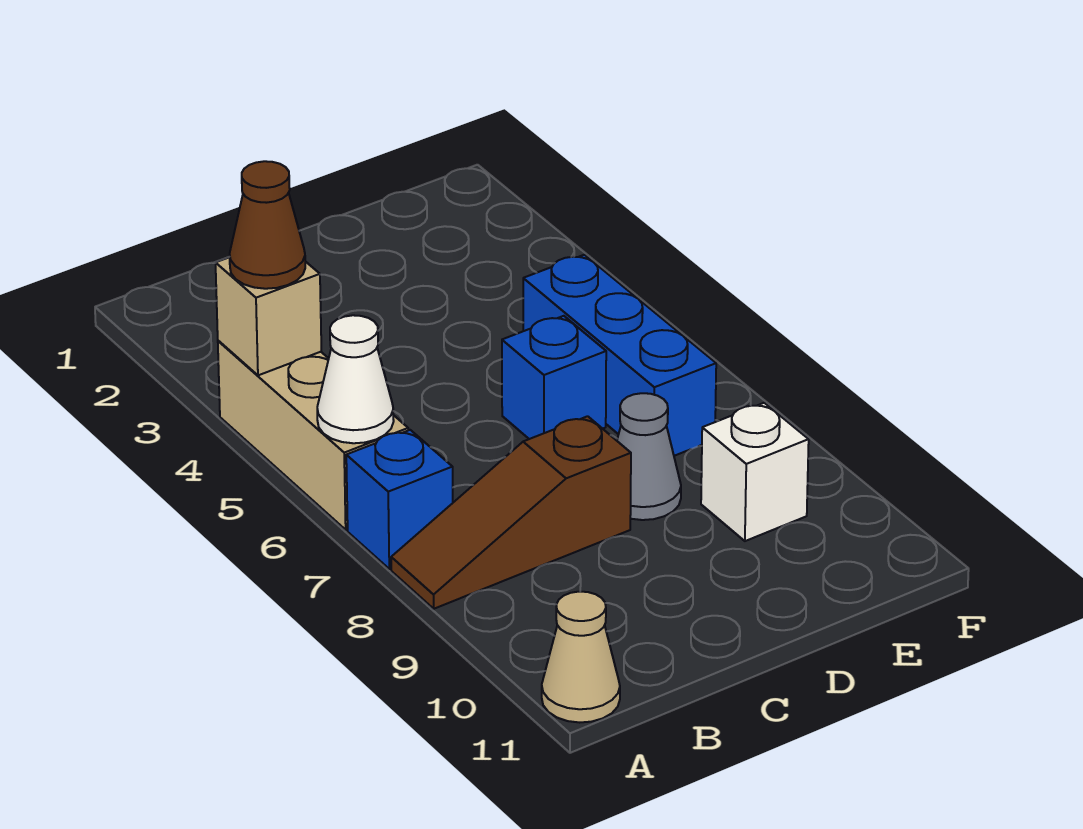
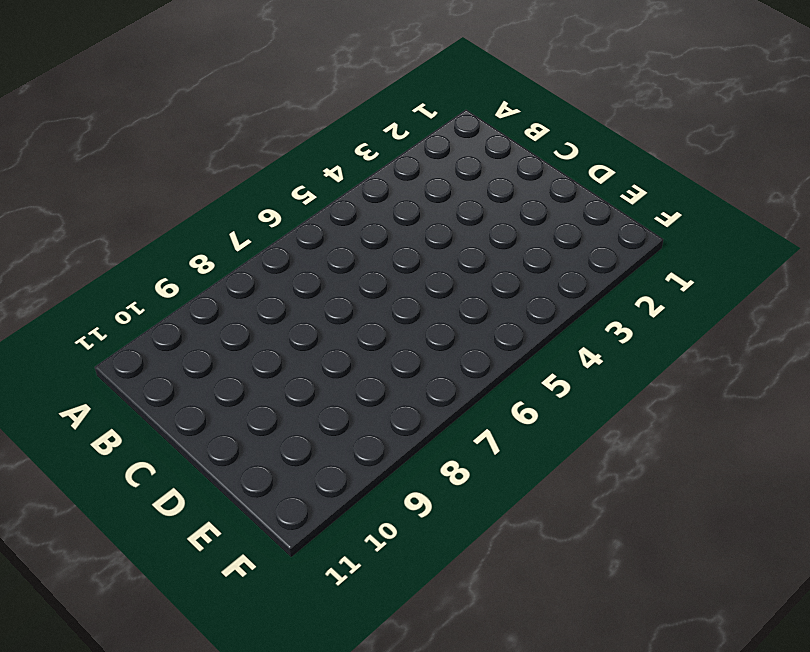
none -> tan 1x3 brick [218,341,408,530]
none -> blue 1x1 brick [346,430,453,569]

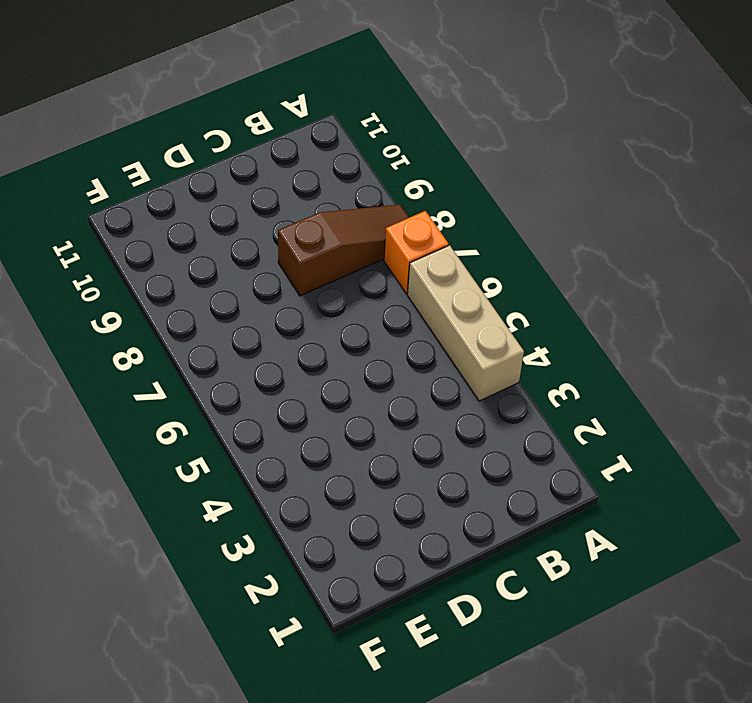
orange 1x1 brick [384,211,448,294] -> blue 1x1 brick [346,430,453,569]
none -> tan 1x1 cone [542,592,620,723]
none -> blue 1x1 brick [502,316,606,439]

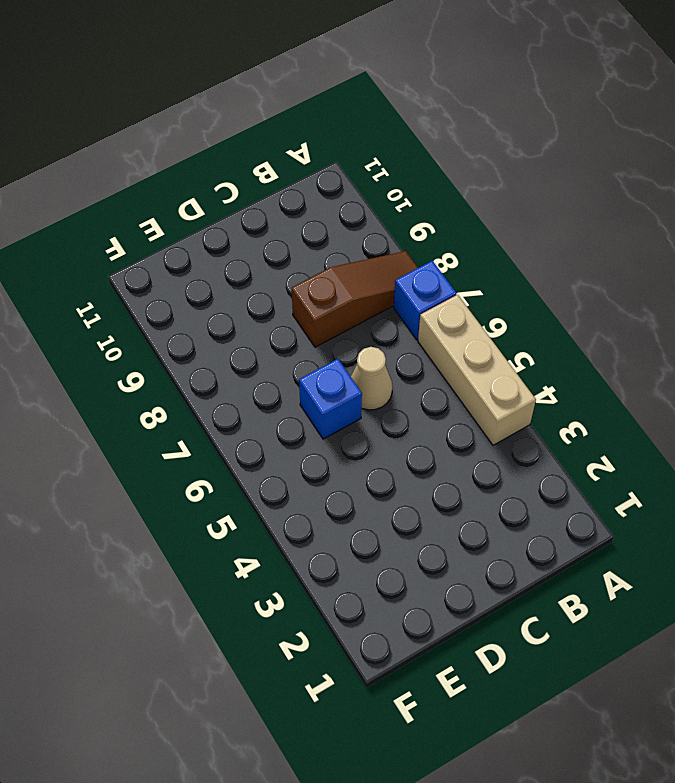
tan 1x1 cone [351,347,393,410] -> tan 1x1 cone moved to [542,592,620,723]
none -> grey 1x1 cone [617,393,681,520]
none -> blue 1x3 brick [523,255,716,456]

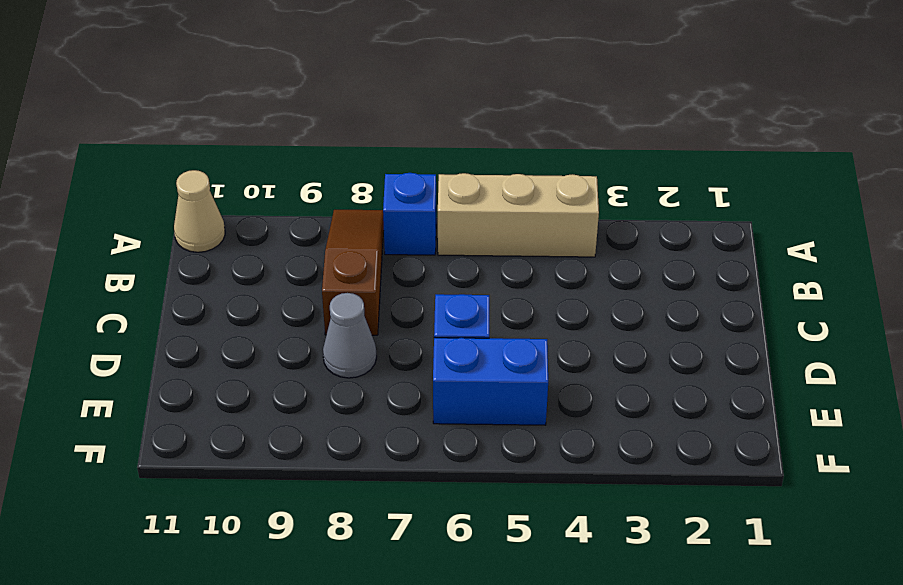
blue 1x2 brick [433,338,548,425] -> blue 1x3 brick [523,255,716,456]
none -> white 1x1 brick [701,403,809,541]
none -> tan 1x1 brick [216,257,321,375]

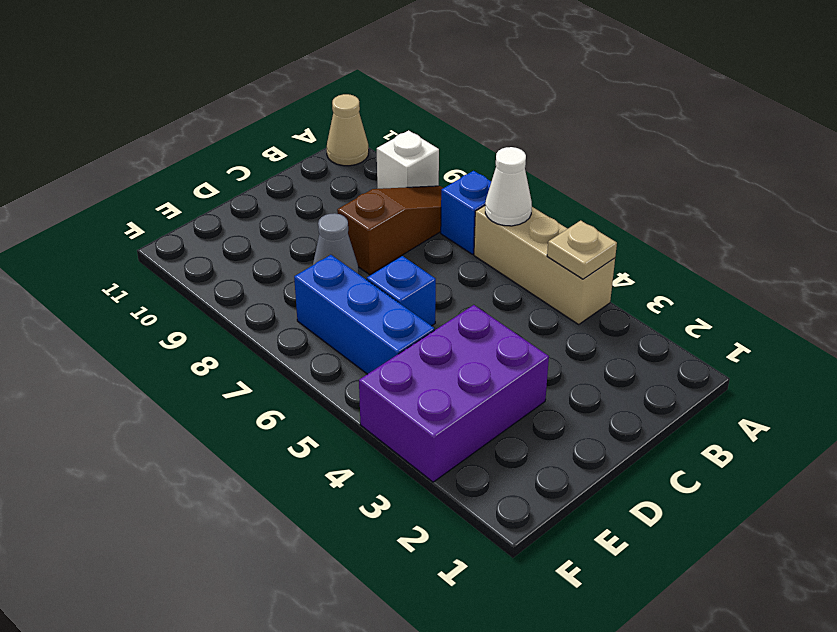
tan 1x1 plate [547,221,617,279] -> tan 1x1 brick [216,257,321,375]
white 1x1 brick [377,130,439,189] -> white 1x1 brick moved to [701,403,809,541]
purple 2x3 brick [359,305,549,482] -> none
none -> brown 1x1 cone [230,161,305,289]

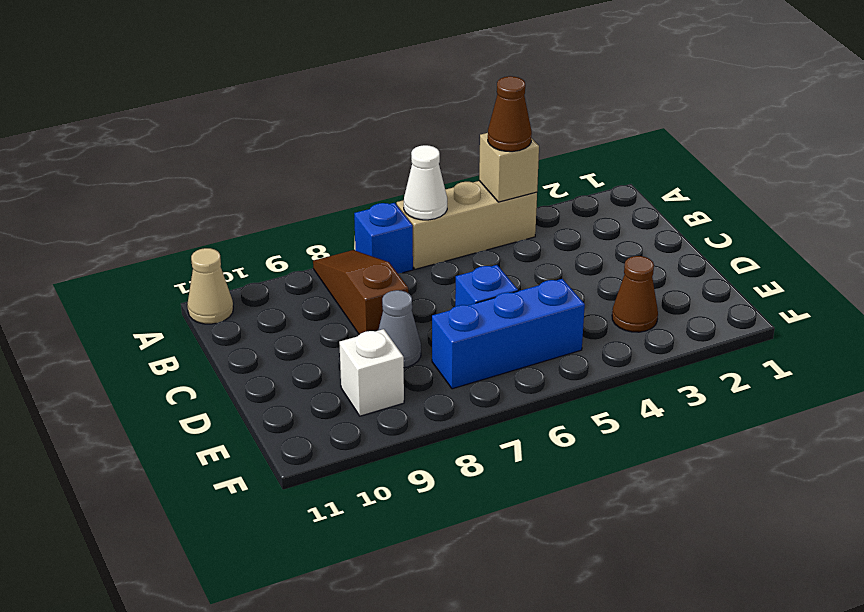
brown 1x1 cone [612,256,658,332] -> none

